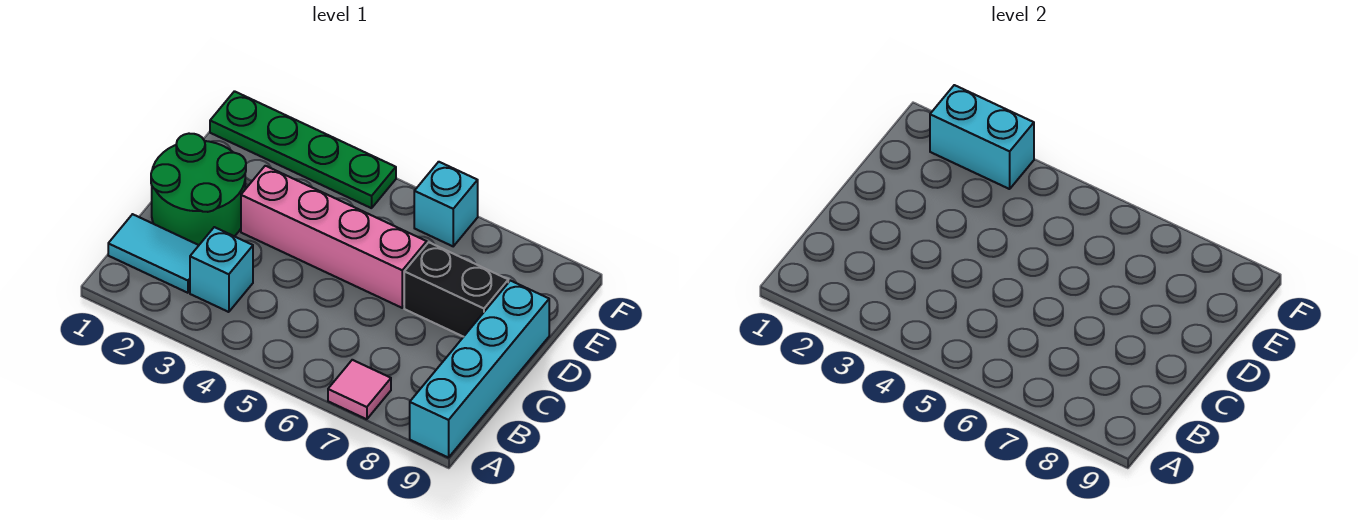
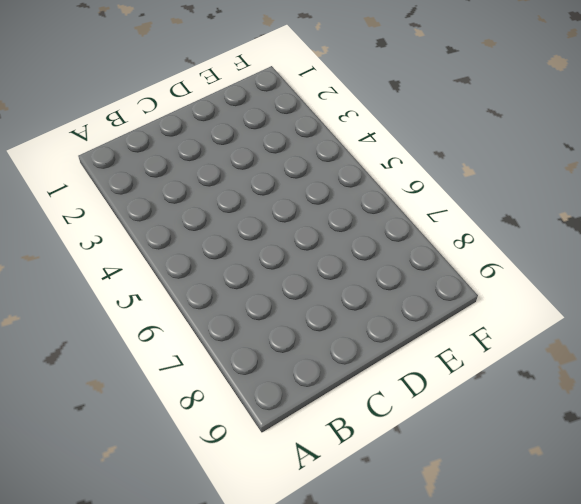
none -> pink 1x1 tile [328,360,391,419]
none -> cyan 1x4 brick [410,281,549,458]

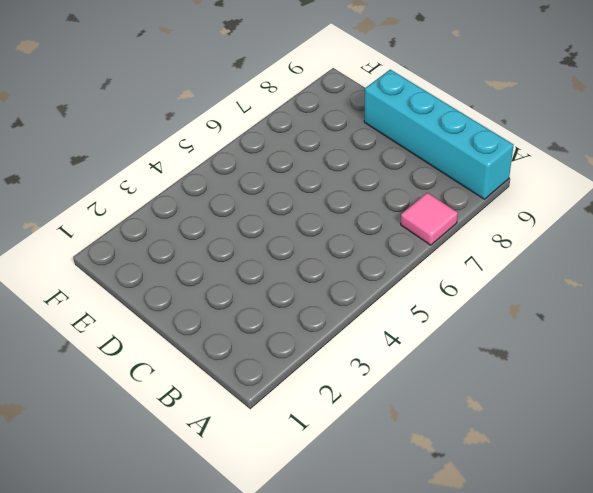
none -> cyan 1x2 tile [108,214,199,293]
none -> cyan 1x1 brick [190,227,253,312]

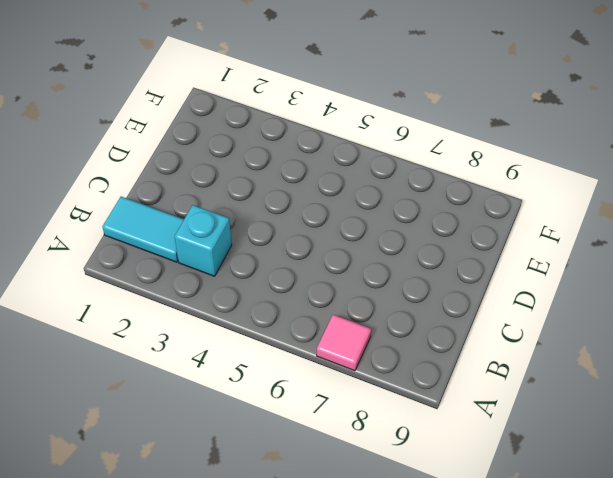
none -> cyan 1x4 brick [410,281,549,458]
none -> green 2x2 round brick [151,134,246,245]

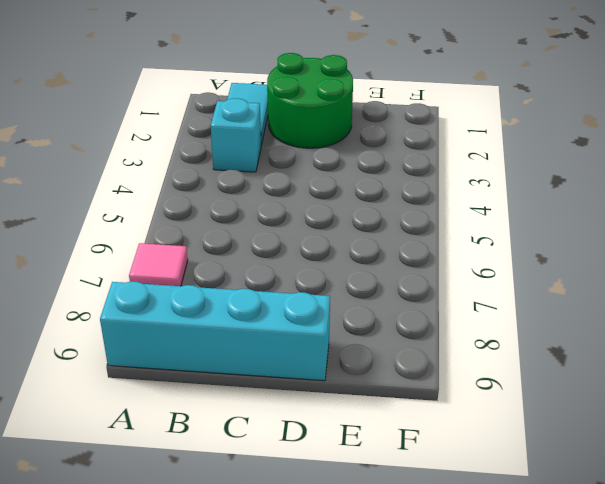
none -> pink 1x4 brick [241,166,427,308]
none -> black 1x2 brick [404,242,508,337]

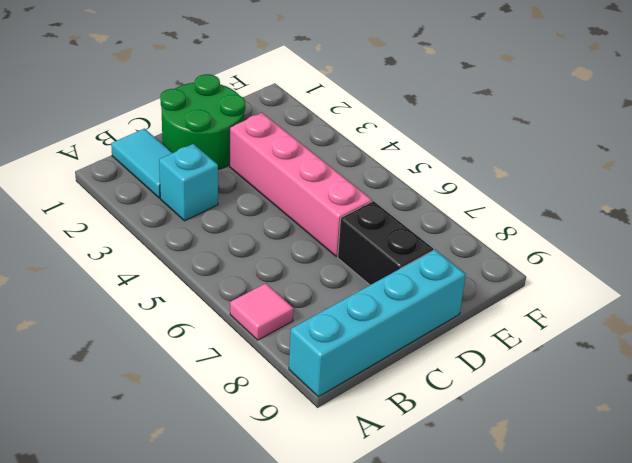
none -> green 1x4 plate [210,91,396,208]
none -> cyan 1x1 brick [414,162,478,246]

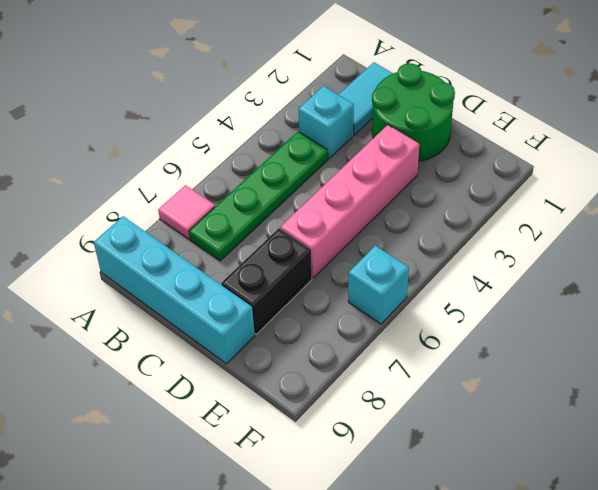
green 1x4 plate [189,132,328,261] -> green 1x4 plate moved to [210,91,396,208]
none -> cyan 1x2 brick [930,85,1034,189]

